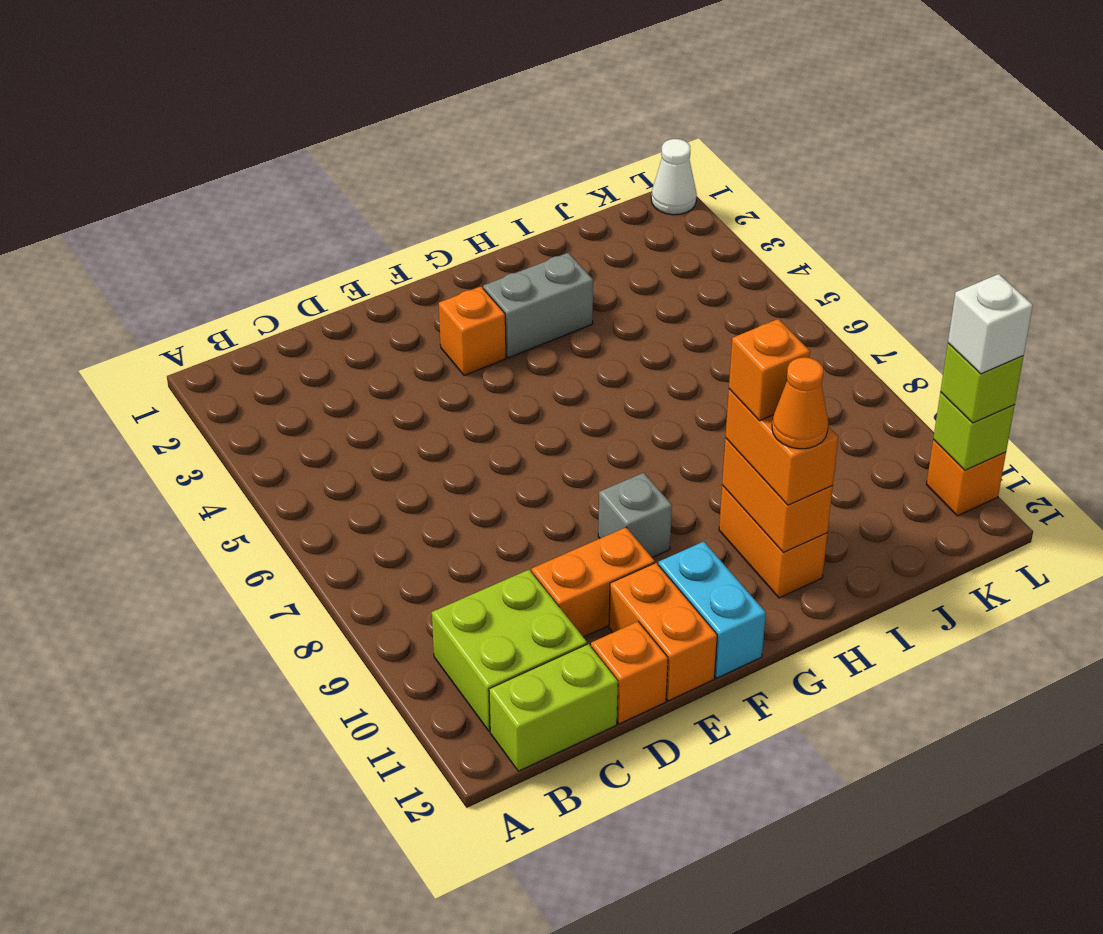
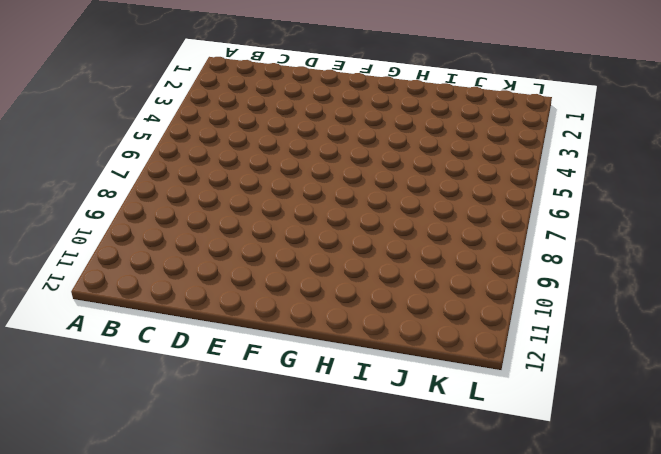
none -> lime 2x2 brick [432,570,587,731]
none -> lime 1x2 brick [489,644,618,771]
none -> orange 1x2 brick [532,527,655,637]

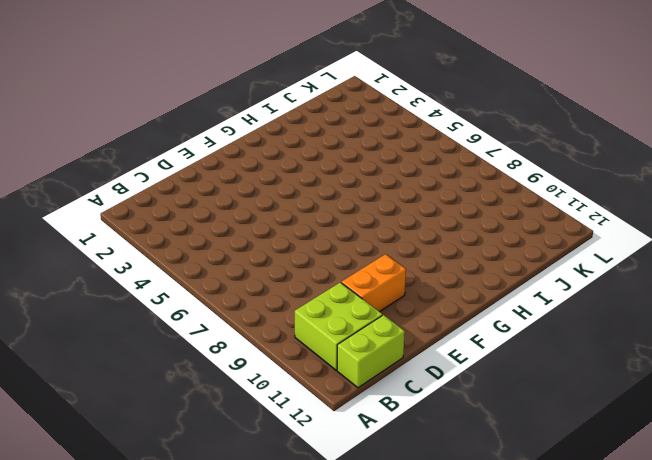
none -> orange 1x1 brick [591,622,668,724]
none -> orange 1x2 brick [609,563,717,701]
none -> orange 1x1 brick [439,286,506,376]

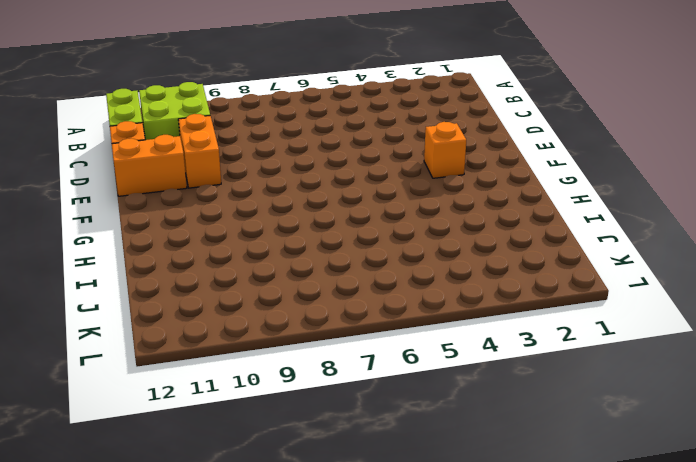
none -> grey 1x1 brick [598,473,672,558]
none -> cyan 1x2 brick [658,542,766,678]
none -> grey 1x2 brick [483,253,593,358]

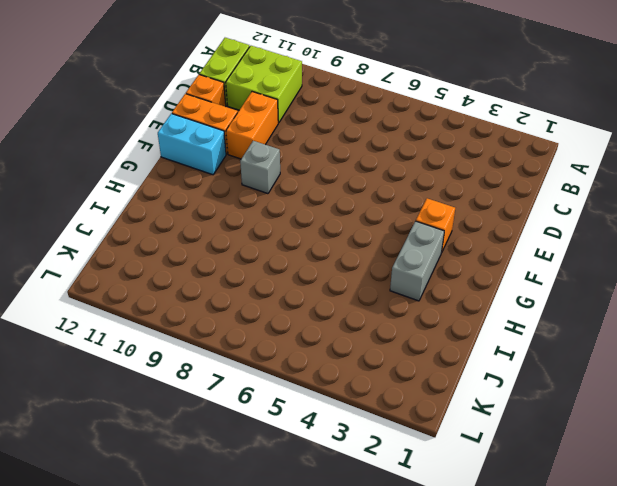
none -> orange 1x2 brick [719,485,827,598]
none -> white 1x1 cone [651,139,697,215]
none -> orange 1x1 brick [926,439,1006,516]

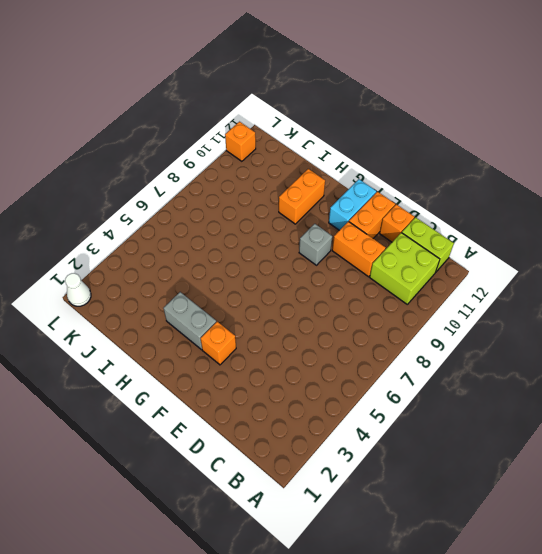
none -> orange 1x2 brick [722,438,833,552]
none -> lime 1x1 brick [933,392,1015,470]
none -> orange 1x2 brick [725,389,838,505]

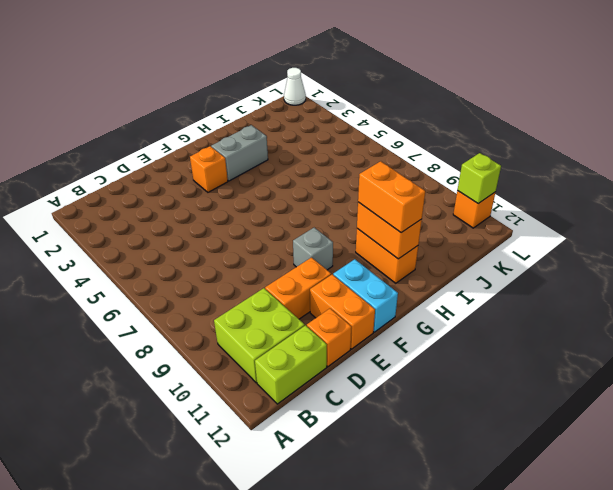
none -> lime 1x1 brick [940,343,1024,423]
none -> orange 1x1 brick [729,319,810,421]
none -> orange 1x1 cone [772,357,828,449]

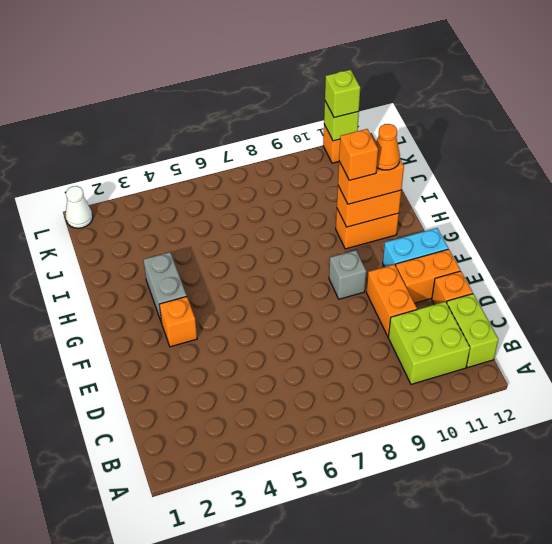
none -> white 1x1 brick [948,274,1033,374]

